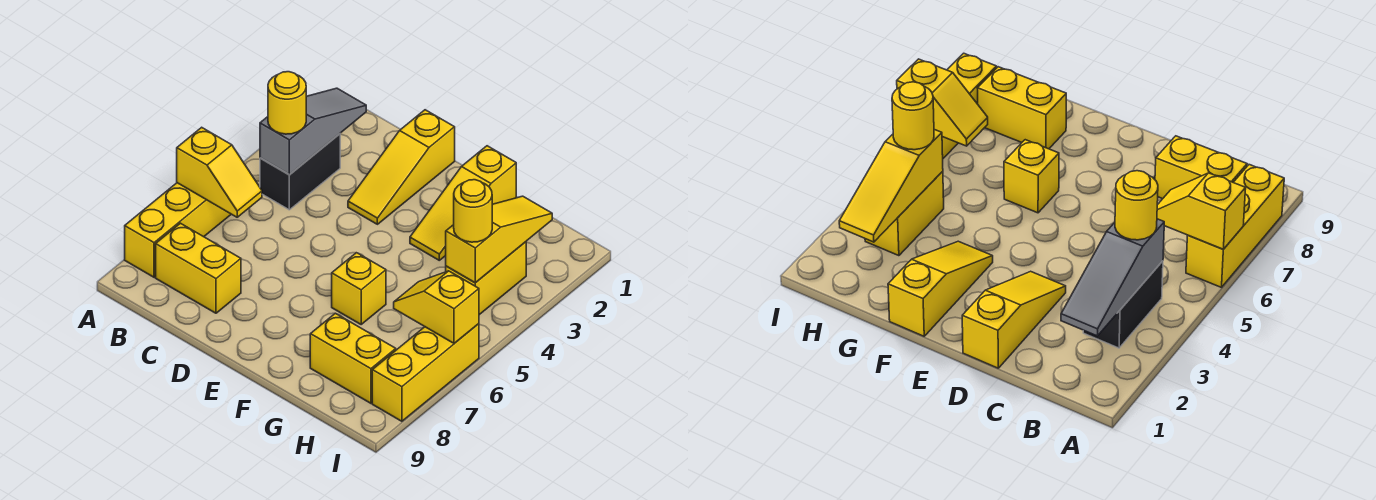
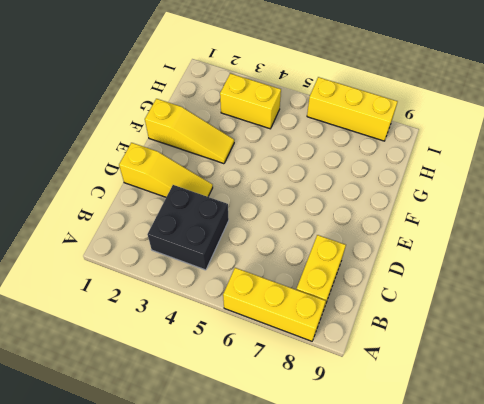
black 2x2 brick [148,185,229,270] -> black 1x2 brick [260,134,340,210]
none -> yellow 1x1 brick [332,253,386,324]
none -> yellow 1x2 brick [310,313,396,403]
none -> yellow 1x2 slope [177,127,262,217]

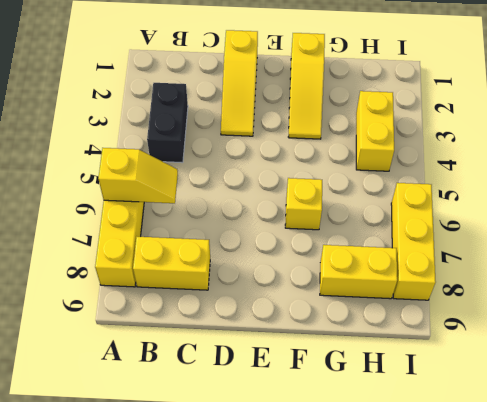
none -> grey 1x3 slope [260,88,366,175]
none -> yellow 1x3 slope [446,196,552,283]
none -> yellow 1x2 slope [394,271,479,343]

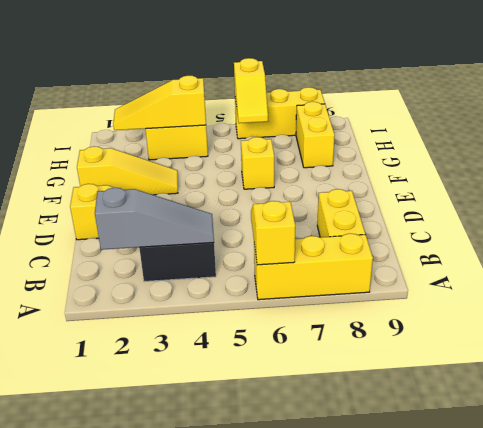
grey 1x3 slope [95,188,214,250] -> grey 1x3 slope turned to [260,88,366,175]
none -> yellow 1x1 round brick [268,72,306,134]
none -> yellow 1x1 round brick [454,180,492,242]

